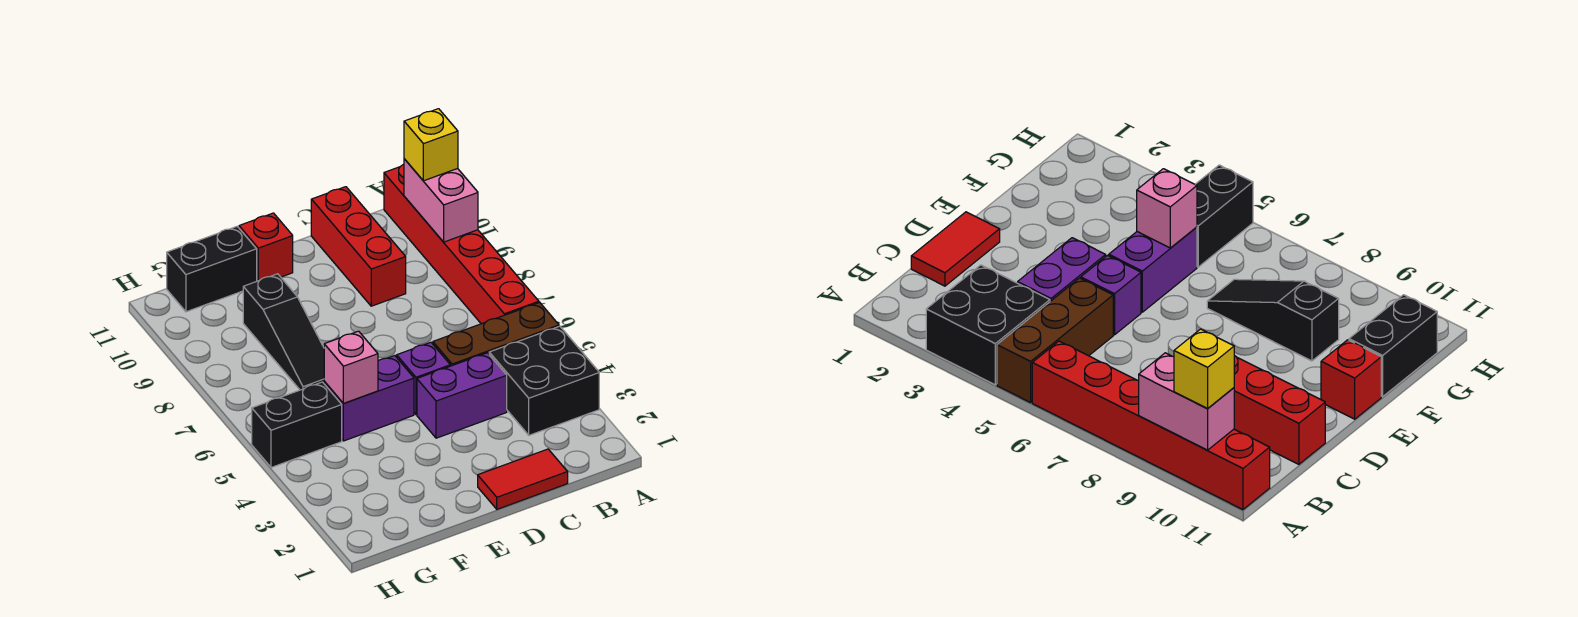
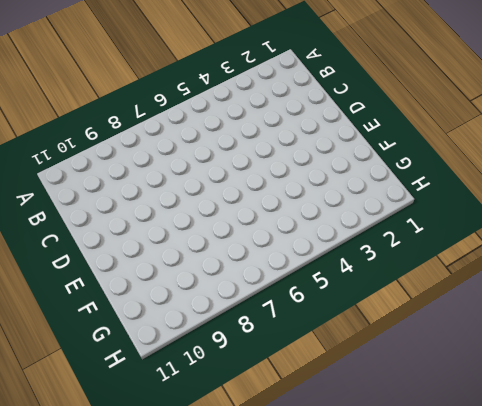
none -> black 2x2 brick [489,326,599,435]
none -> brown 1x3 brick [433,303,559,366]
none -> red 1x6 brick [384,164,539,324]

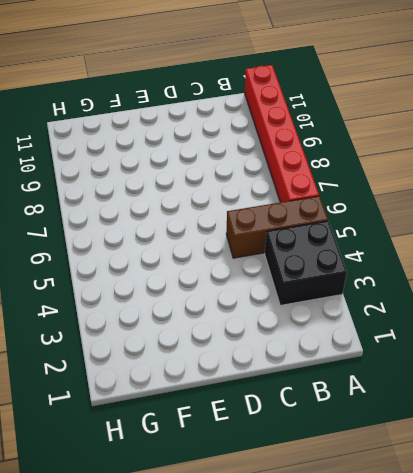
none -> red 1x2 tile [478,449,568,509]
none -> purple 1x2 brick [417,353,507,438]
none -> red 1x3 brick [311,187,406,306]

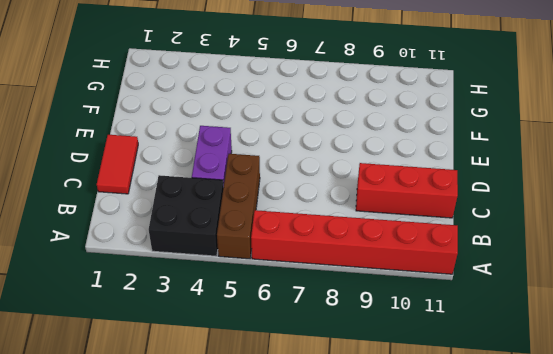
none -> purple 1x1 brick [397,342,450,414]
none -> purple 1x2 brick [324,356,414,441]
none -> red 1x1 brick [239,213,293,281]

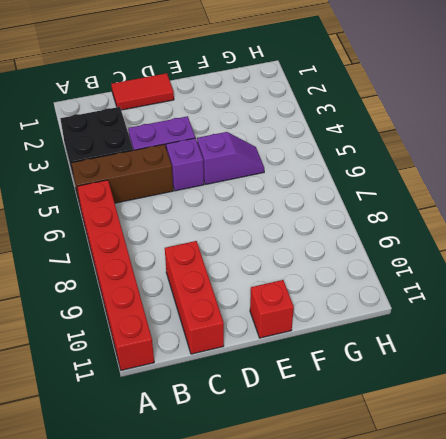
purple 1x2 slope [197,132,264,184] -> purple 1x2 brick [324,356,414,441]
none -> black 1x3 slope [243,274,324,390]
none -> black 1x2 brick [167,227,257,312]
none -> black 1x2 brick [252,382,342,467]

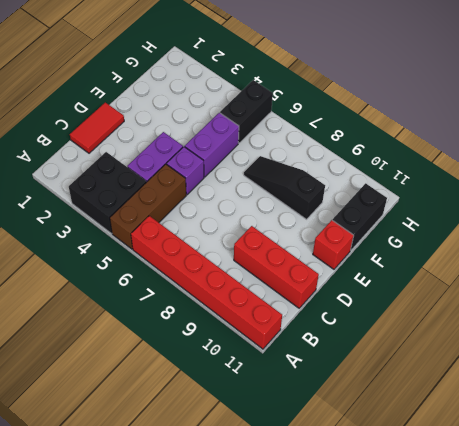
none -> pink 1x2 brick [404,159,478,242]
none -> pink 1x1 brick [324,331,378,404]
none -> yellow 1x1 brick [404,109,458,181]

